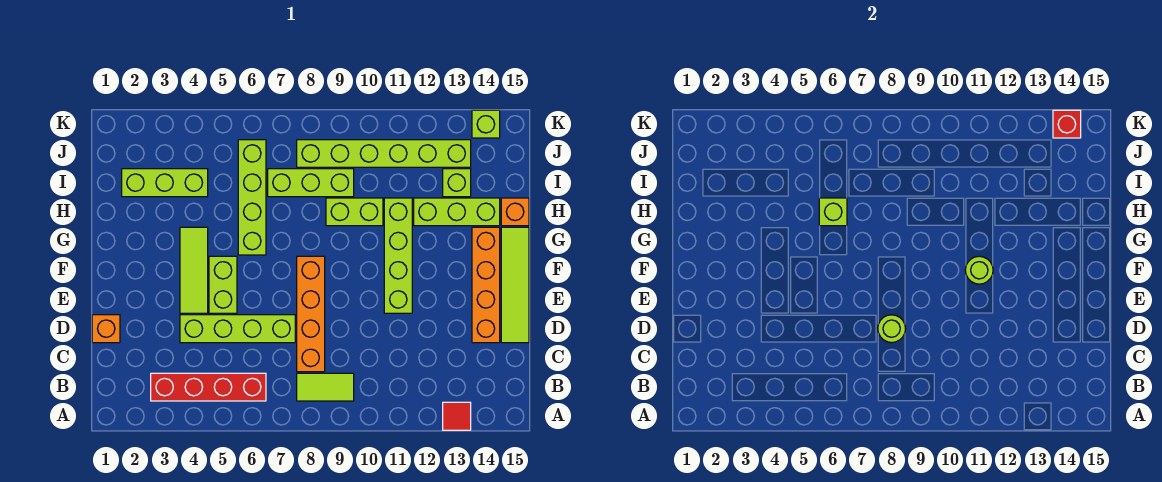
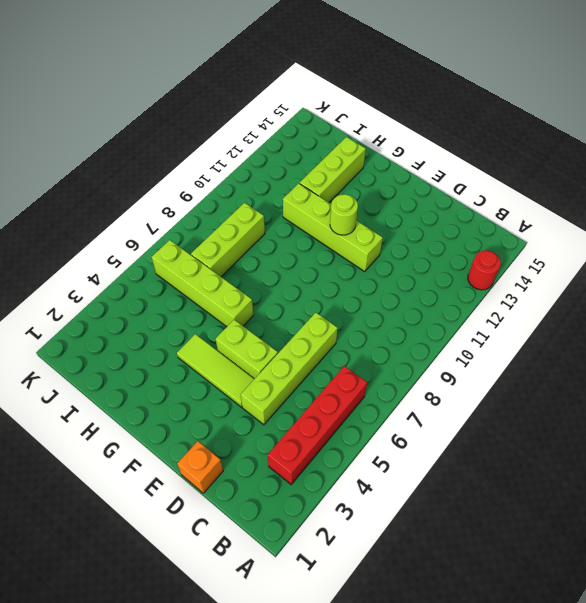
red 1x1 round brick [468,250,501,290] -> red 1x1 tile [443,402,471,430]
none -> lime 1x2 tile [297,373,354,401]
none -> orange 1x4 brick [297,256,325,372]
none -> orange 1x4 brick [472,227,500,343]

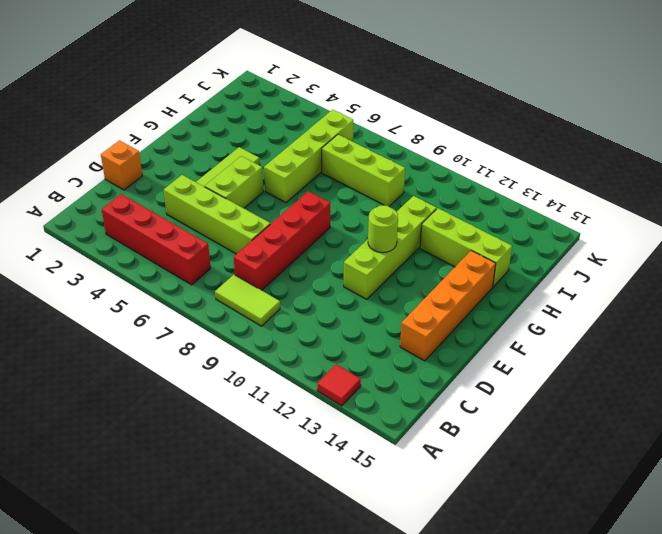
red 1x4 brick [234,191,330,290] -> orange 1x4 brick [297,256,325,372]
none -> lime 1x4 tile [501,227,529,343]
none -> lime 1x2 brick [326,198,383,226]
none -> orange 1x1 brick [501,198,529,226]

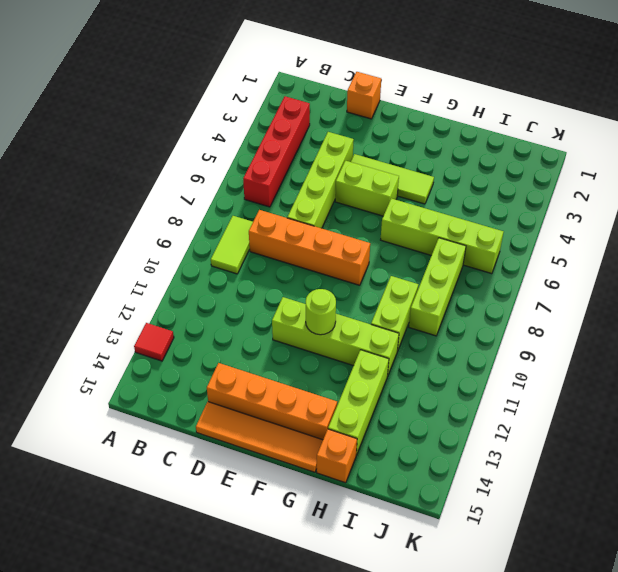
orange 1x4 tile [196,402,323,472] -> lime 1x4 tile [501,227,529,343]
none -> lime 1x3 brick [122,169,208,197]
none -> lime 1x1 brick [443,169,471,197]
none -> lime 1x6 brick [297,140,471,167]

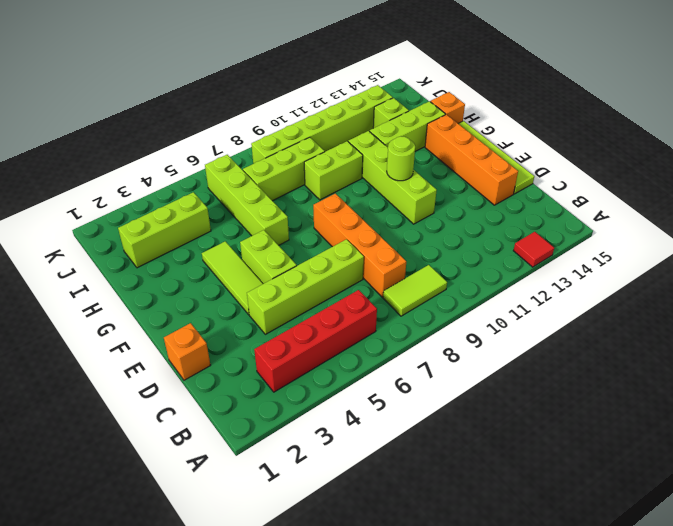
none -> lime 1x1 brick [472,110,500,138]
none -> lime 1x1 round brick [878,315,906,343]
none -> lime 1x1 brick [819,198,847,226]

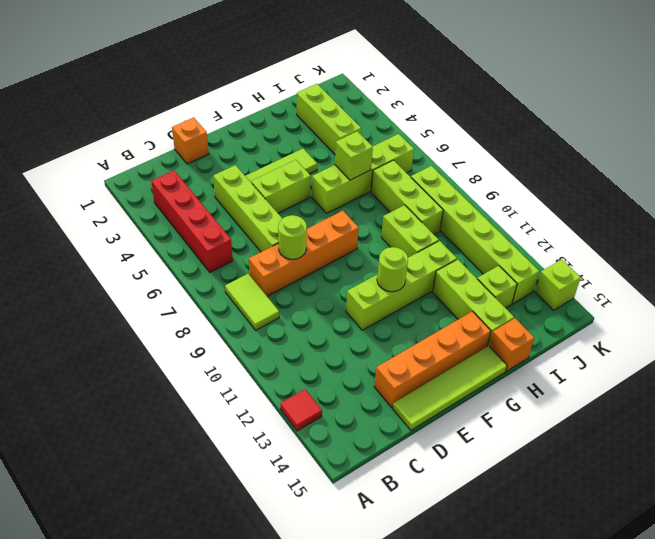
none -> red 1x1 brick [1053,110,1081,138]

